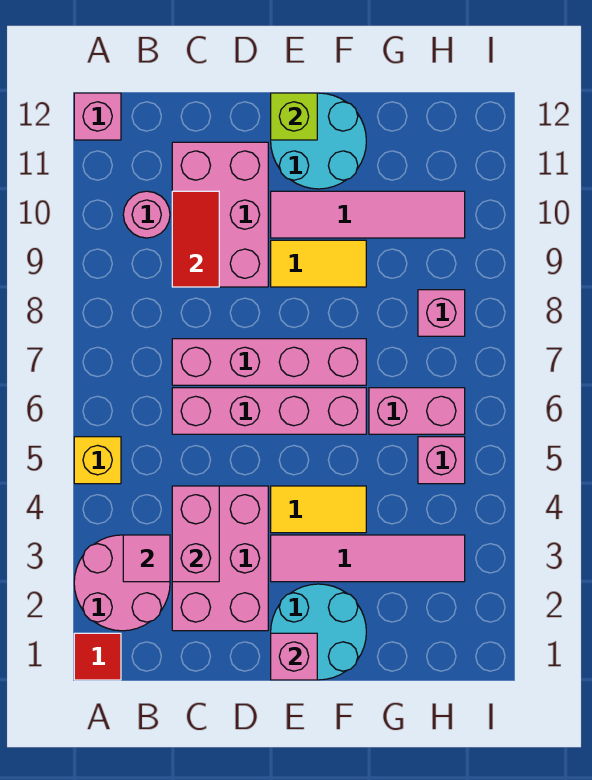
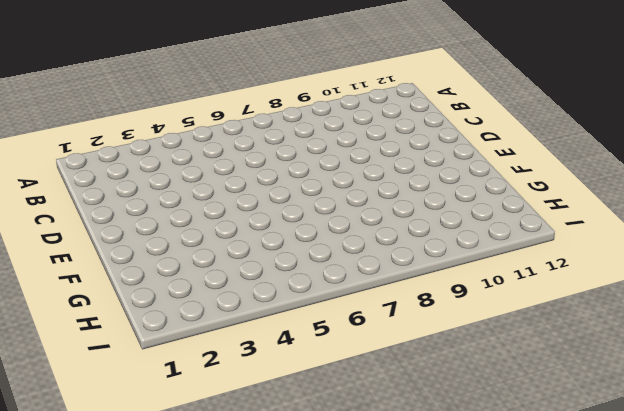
none -> red 1x1 tile [74,633,121,680]
none -> pink 2x2 round brick [74,535,170,631]
none -> yellow 1x1 brick [74,437,121,484]

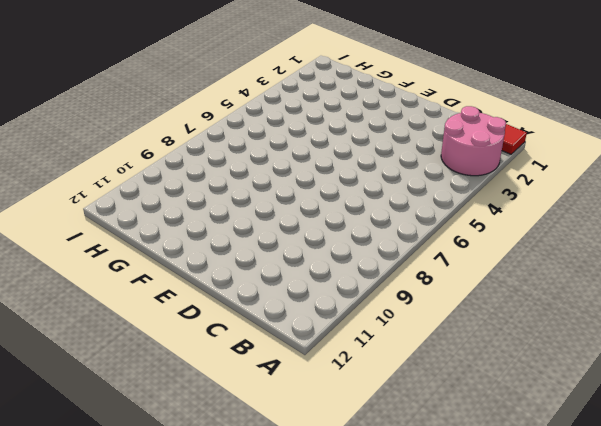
none -> yellow 1x1 brick [74,437,121,484]
none -> pink 1x1 brick [74,93,121,140]
none -> pink 1x1 round brick [123,191,170,238]

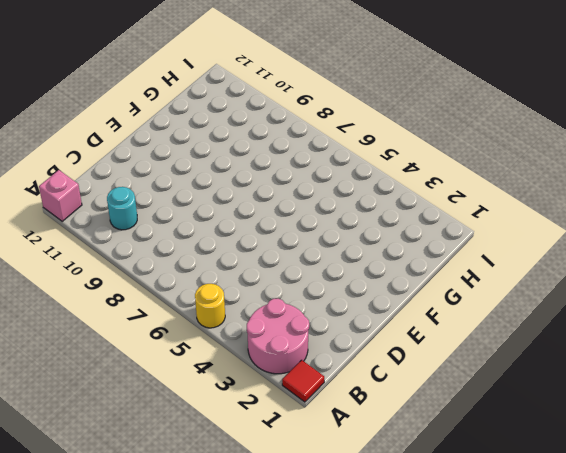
yellow 1x1 round brick [195,284,225,328] -> yellow 1x1 brick [74,437,121,484]
cyan 1x1 round brick [107,187,137,230] -> pink 1x1 round brick [123,191,170,238]
none -> pink 2x3 brick [172,486,268,631]
none -> pink 1x4 brick [172,388,366,434]
none -> pink 1x4 brick [172,339,366,385]

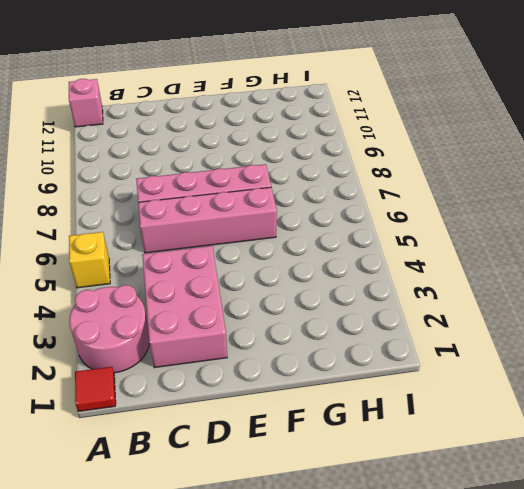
none -> pink 1x1 round brick [123,191,170,238]
none -> pink 2x3 brick [172,142,268,287]
none -> cyan 2x2 round brick [271,584,366,680]

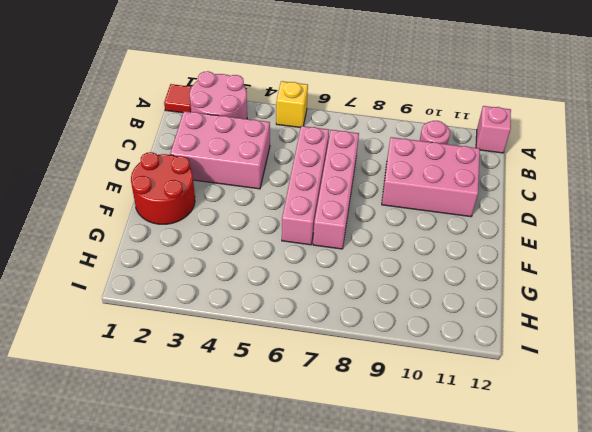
red 2x2 round brick [131,152,195,224] -> cyan 2x2 round brick [271,584,366,680]
none -> pink 1x4 tile [271,535,465,582]
none -> yellow 1x2 tile [271,486,366,533]
none -> yellow 1x2 tile [271,240,366,287]

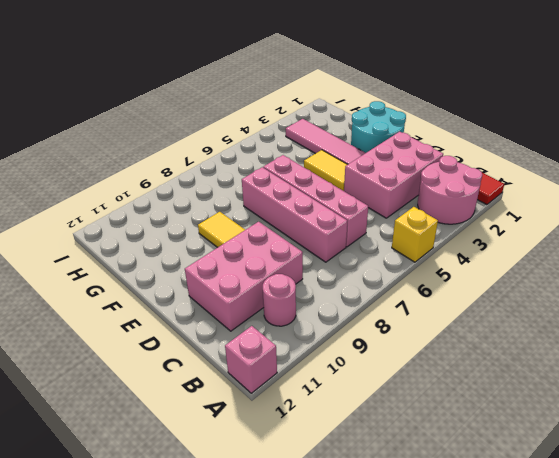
none -> pink 1x4 tile [271,191,465,238]
none -> cyan 2x2 round brick [271,93,366,189]
none -> pink 1x2 brick [369,388,465,434]

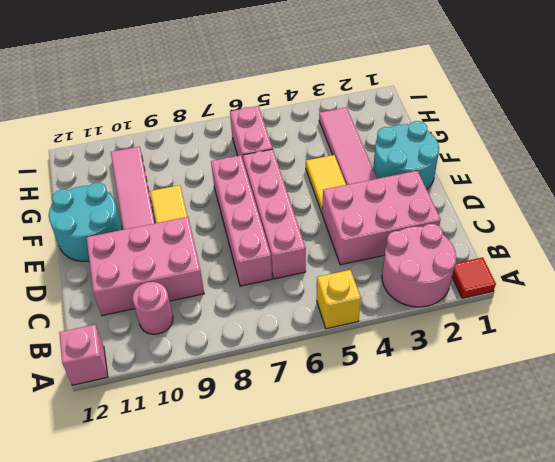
none -> pink 1x1 brick [418,437,465,484]
none -> pink 1x1 brick [418,290,465,336]
none -> pink 1x1 tile [123,535,170,582]

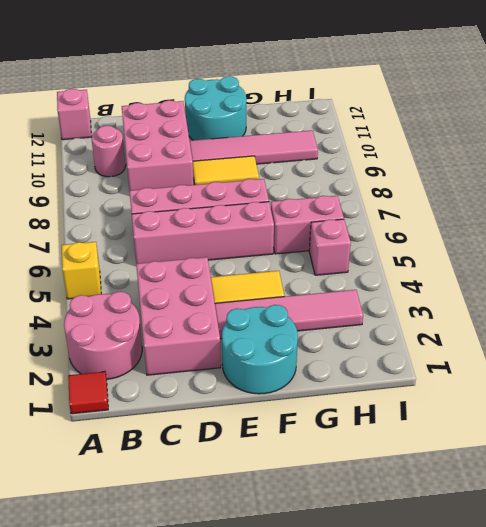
none -> pink 1x1 brick [418,290,465,336]
none -> pink 1x1 tile [123,535,170,582]
none -> pink 1x2 brick [172,486,219,582]

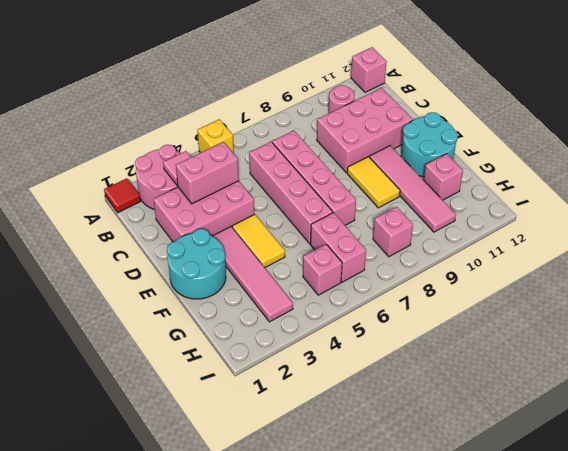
pink 1x1 brick [424,154,463,200] -> pink 1x1 brick moved to [271,633,317,680]
none -> red 1x2 tile [172,191,219,287]
none -> lime 1x1 brick [271,93,317,140]

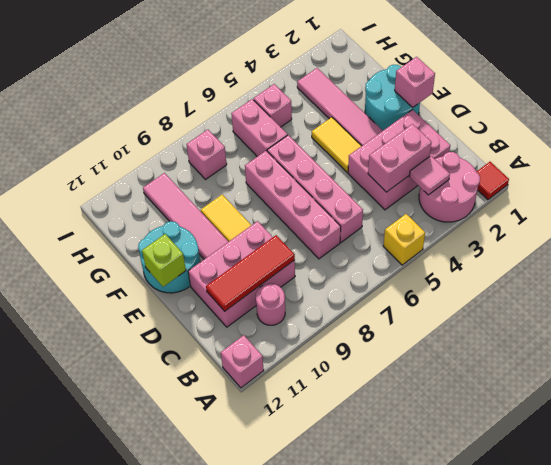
red 1x3 tile [206,235,295,311] -> red 1x2 tile [172,191,219,287]

